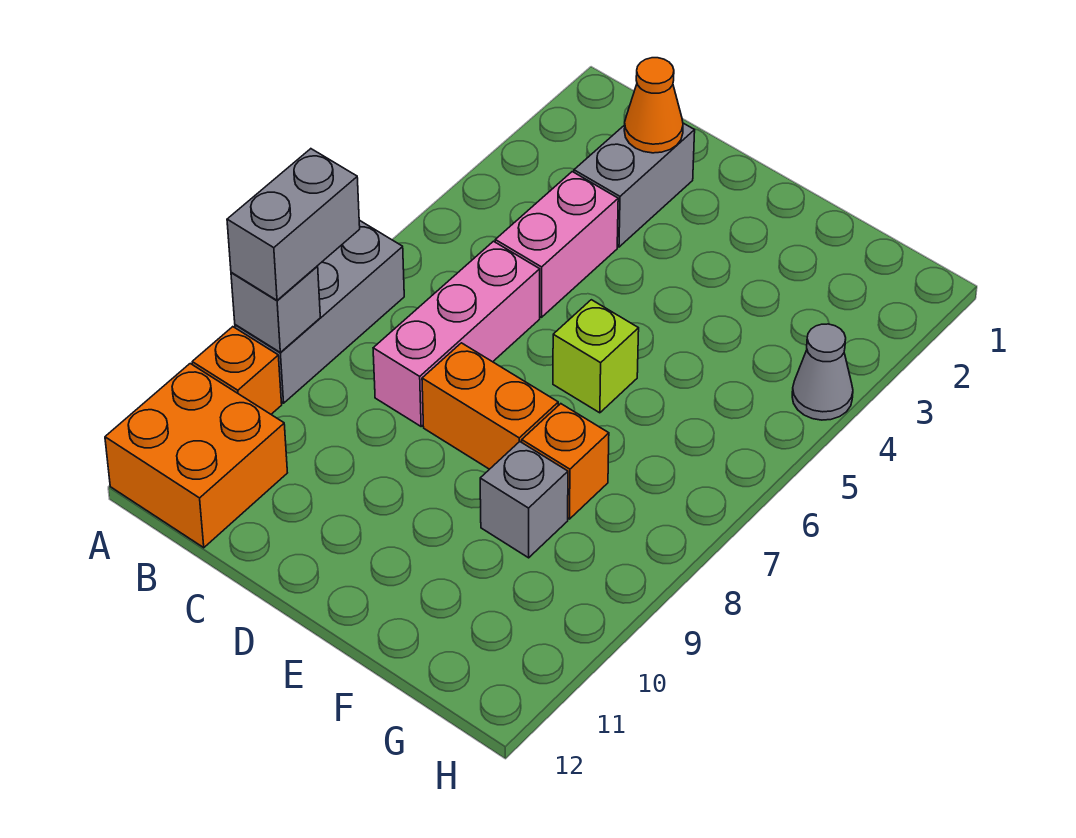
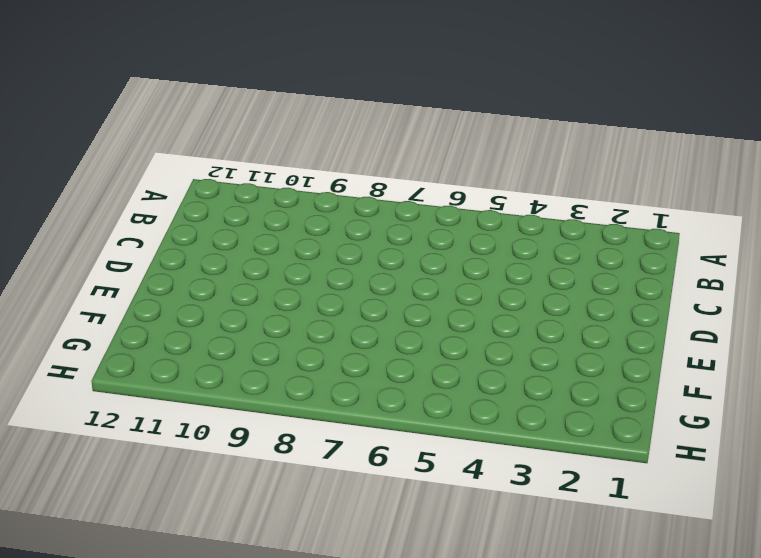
none -> grey 1x3 brick [235,220,404,403]
none -> orange 1x1 brick [192,327,282,414]
none -> orange 2x2 brick [105,364,287,548]

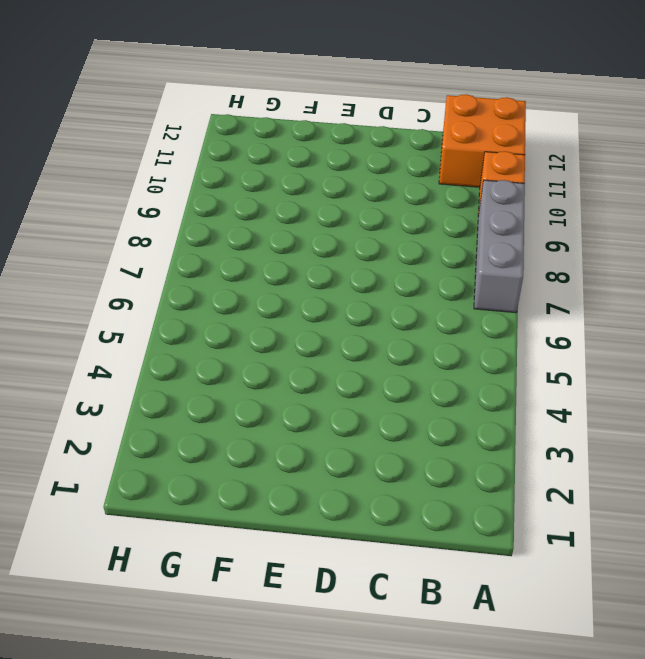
none -> grey 1x2 brick [574,123,695,247]
none -> pink 1x2 brick [495,172,618,317]
none -> pink 1x3 brick [373,241,540,426]

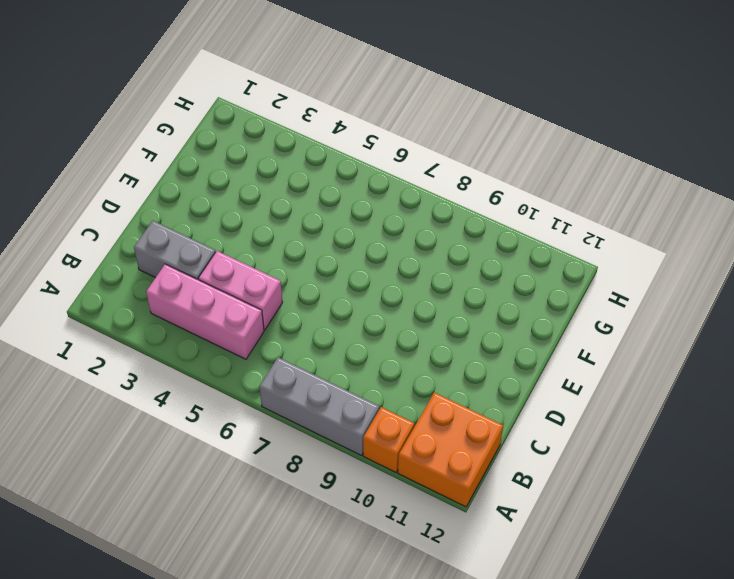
pink 1x3 brick [146,264,264,359] -> pink 1x3 brick moved to [373,241,540,426]
none -> orange 1x2 brick [422,343,558,469]
none -> lime 1x1 brick [553,300,639,413]
none -> orange 1x1 brick [522,404,609,519]

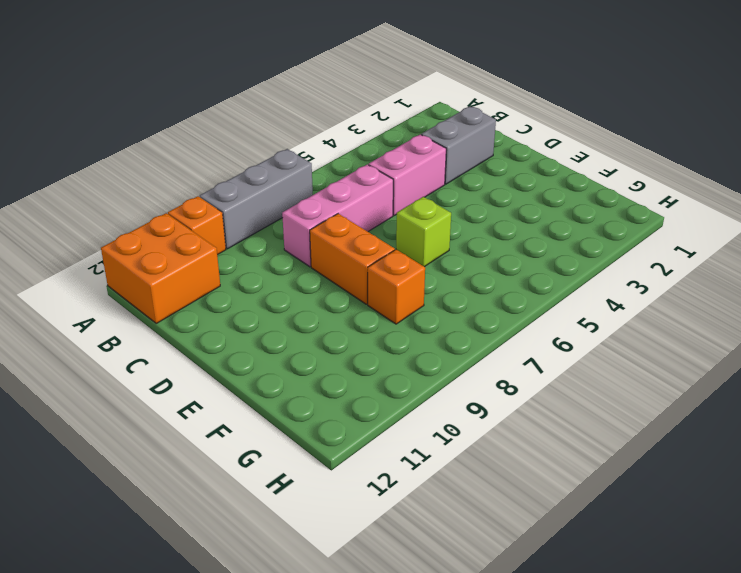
none -> grey 1x1 brick [480,442,568,558]
none -> grey 1x1 cone [792,324,853,420]
none -> grey 1x1 brick [231,266,320,352]

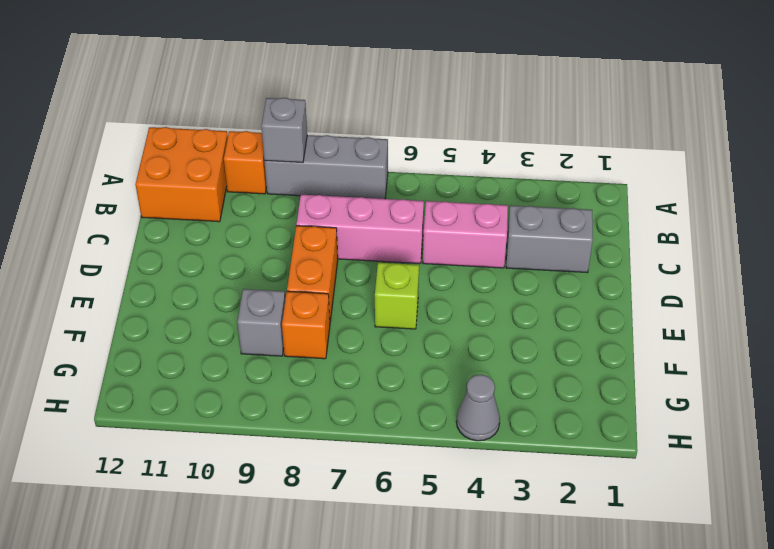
none -> orange 1x1 cone [624,58,683,153]
none -> grey 1x2 brick [227,149,360,300]

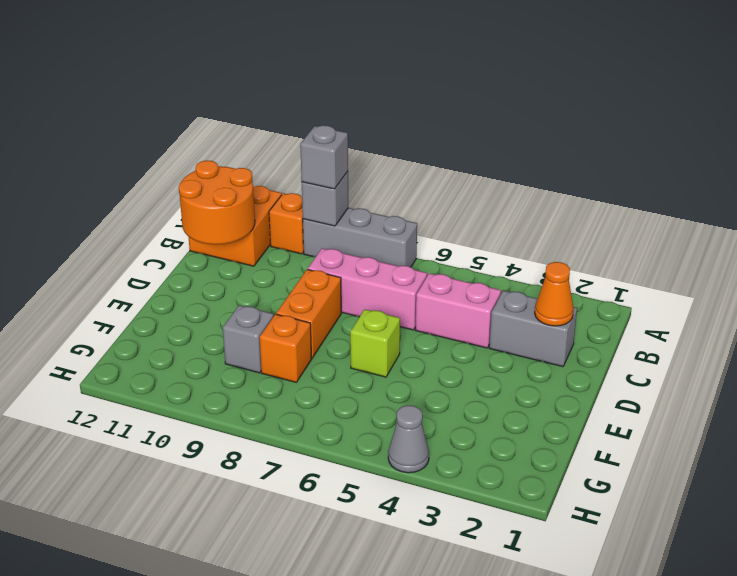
grey 1x1 brick [300,125,348,189] -> grey 1x2 brick [227,149,360,300]
orange 2x2 round brick [179,160,255,245] -> none

